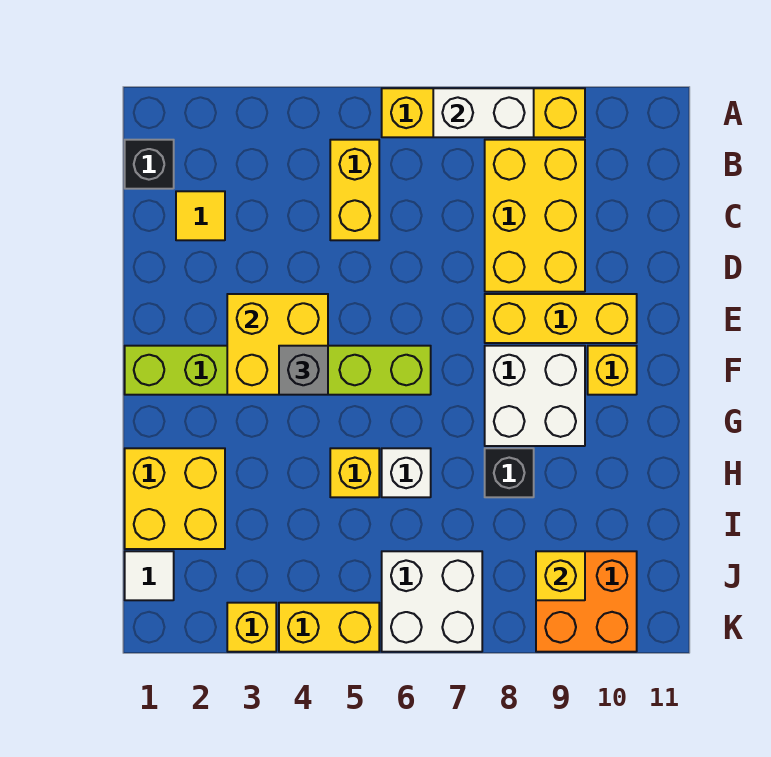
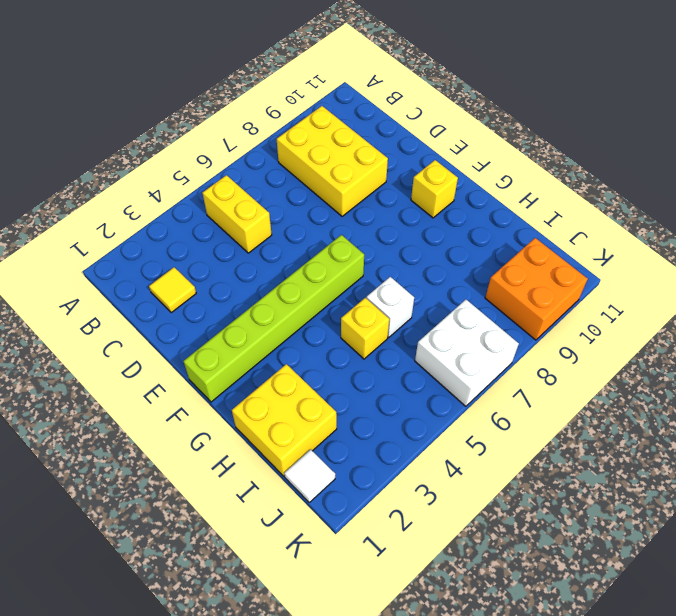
none -> yellow 1x4 brick [382,88,585,137]
none -> black 1x1 brick [125,140,174,189]
none -> yellow 1x3 brick [485,294,637,343]

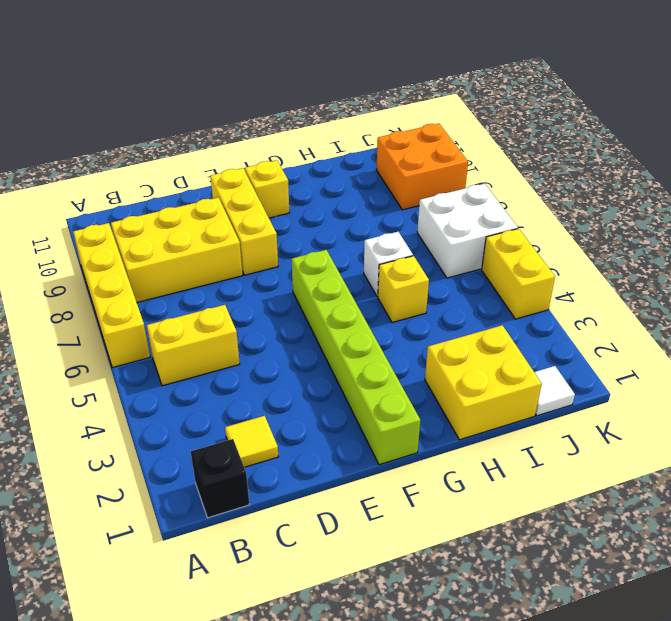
none -> white 2x2 brick [485,346,585,446]
none -> black 1x1 brick [485,448,534,497]
none -> yellow 1x1 brick [227,603,276,652]

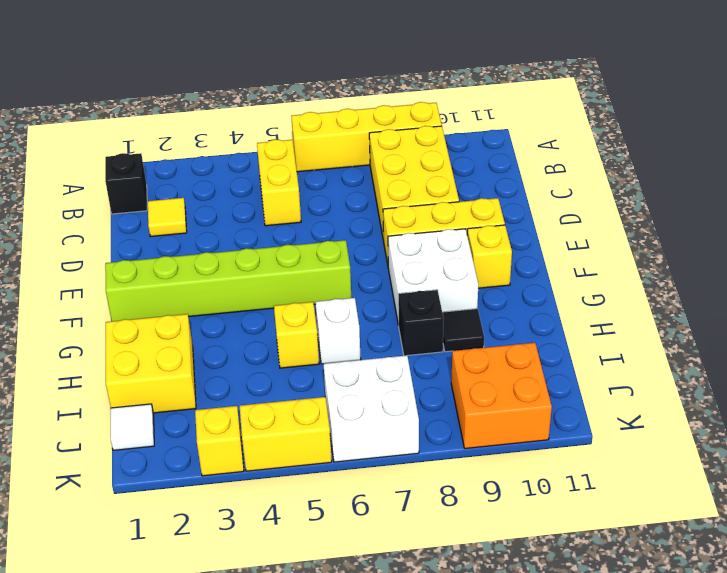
black 1x1 tile [442,309,484,352] -> none
none -> white 1x2 brick [433,88,534,137]
none -> yellow 2x2 brick [227,294,328,395]
none -> yellow 1x1 brick [536,551,585,600]

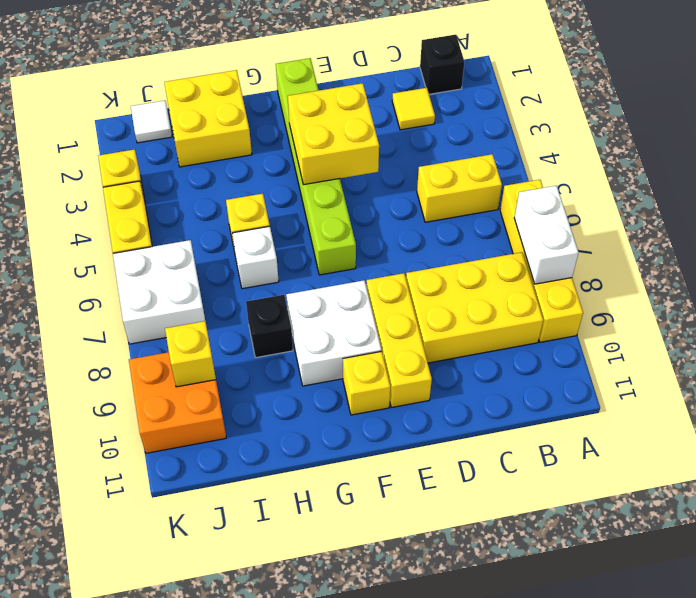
none -> grey 1x1 brick [279,346,328,395]

